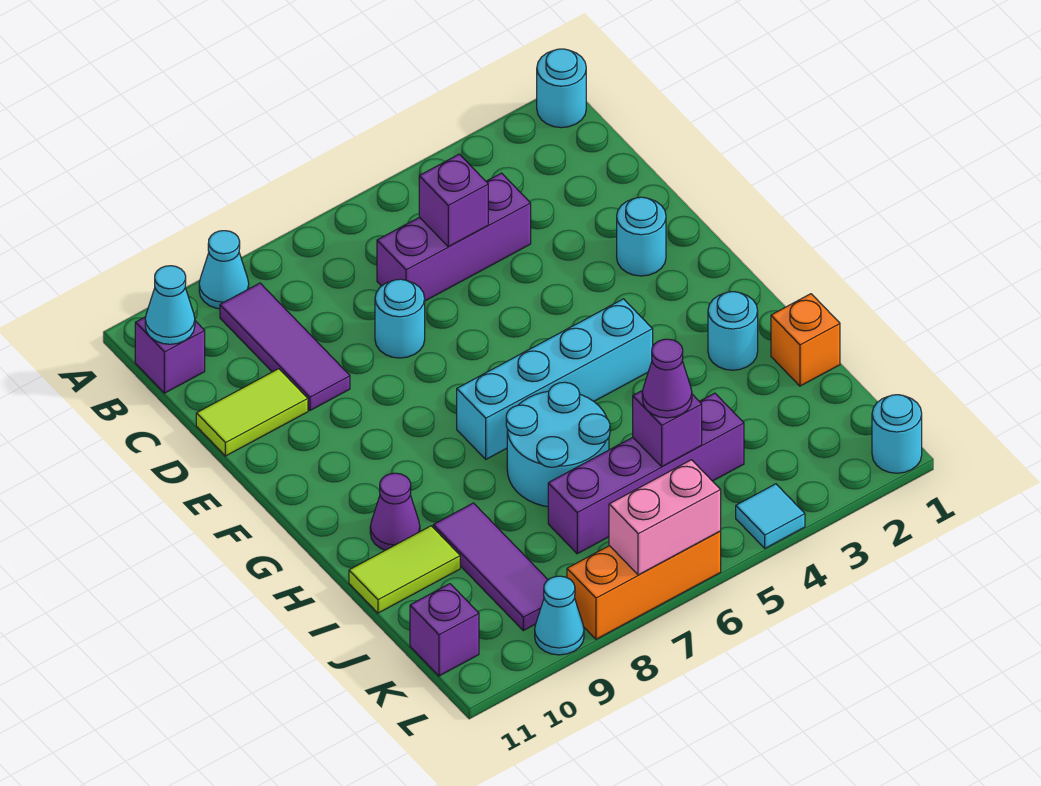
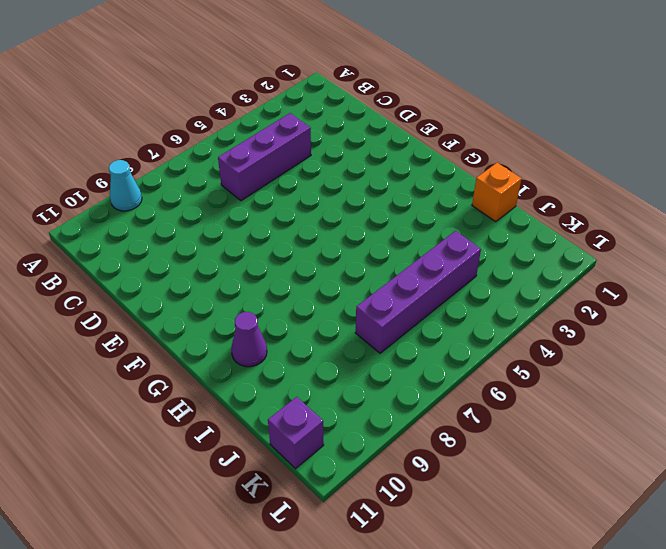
none -> cyan 1x1 round brick [537,49,586,128]
none -> purple 1x3 tile [220,283,350,410]
none -> purple 1x1 brick [135,317,205,393]

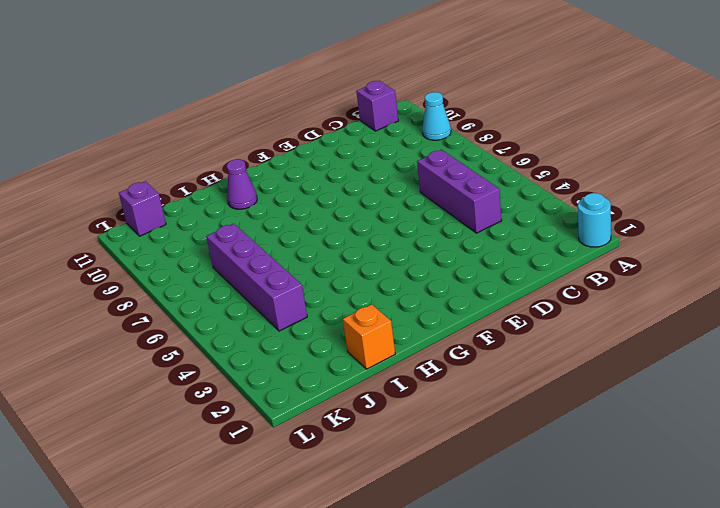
none -> purple 1x3 tile [220,283,350,410]
none -> cyan 1x1 round brick [375,279,425,358]
none -> lime 1x2 tile [196,369,308,456]

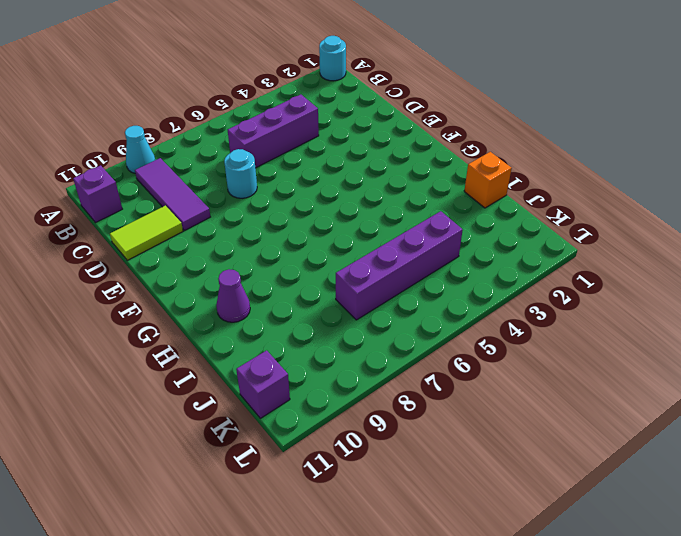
none -> cyan 1x1 round brick [617,197,666,276]
none -> cyan 1x4 brick [457,299,653,459]
none -> cyan 1x1 round brick [708,292,758,370]

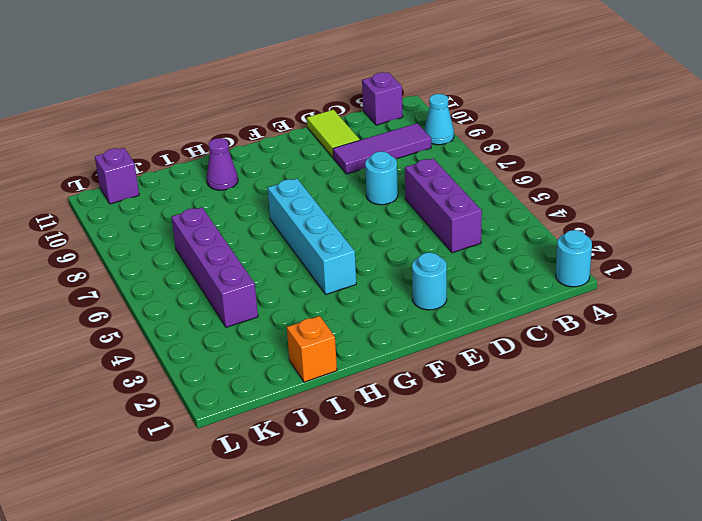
none -> cyan 1x1 round brick [708,292,758,370]
none -> cyan 2x2 round brick [506,382,610,507]
none -> purple 1x3 tile [433,503,548,631]

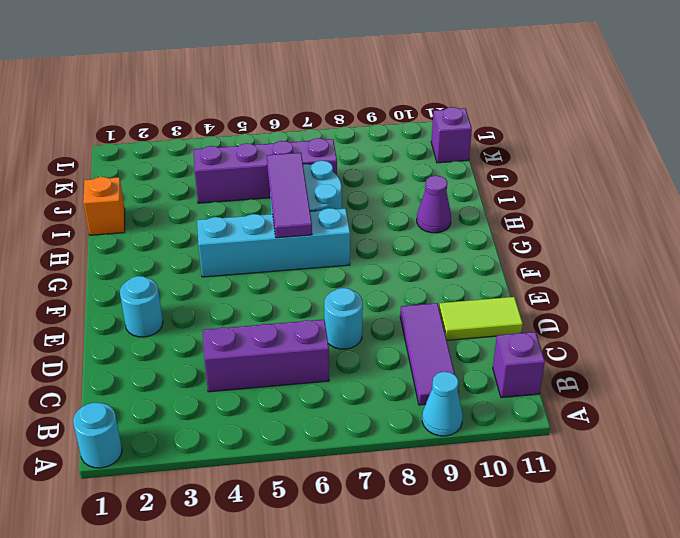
purple 1x3 tile [267,153,312,238] -> purple 1x3 tile moved to [433,503,548,631]
none -> cyan 1x1 round brick [708,292,758,370]
none -> lime 1x2 tile [349,526,460,613]
none -> cyan 1x1 round brick [872,395,922,473]

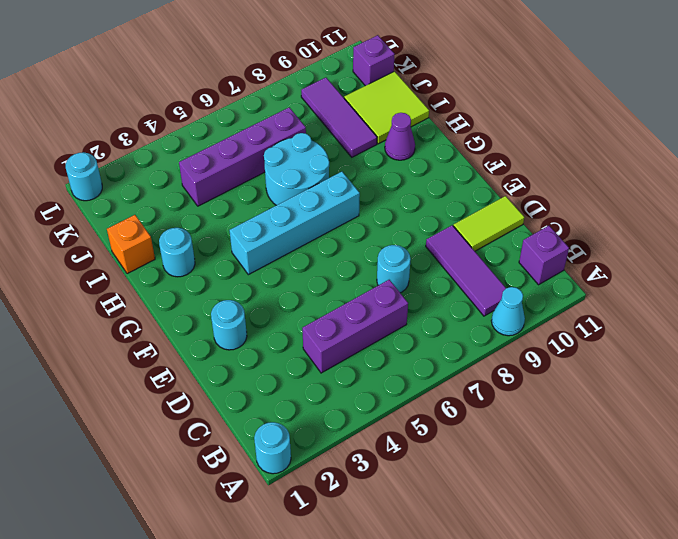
lime 2x2 tile [344,71,429,144] -> lime 1x2 tile [349,526,460,613]
none -> cyan 1x1 tile [736,484,805,548]
none -> orange 1x3 brick [567,531,721,639]
none -> cyan 1x1 cone [535,576,584,655]

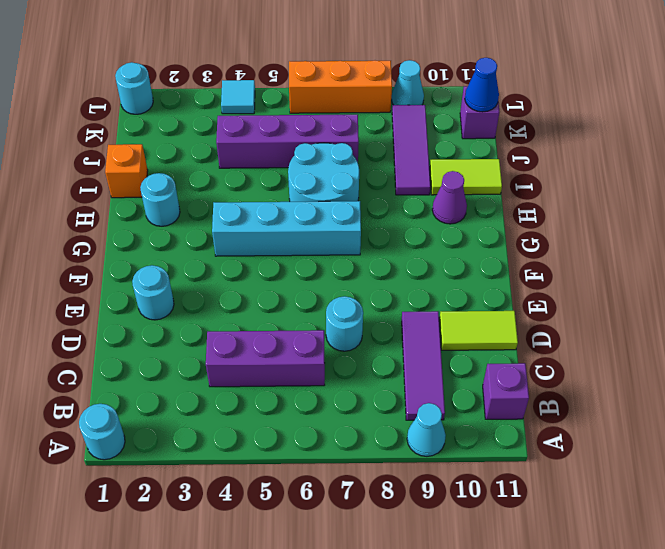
blue 1x1 cone [465,58,499,112] -> none
none -> cyan 1x1 cone [145,266,195,344]
none -> purple 1x1 brick [419,154,488,247]
none -> purple 1x1 brick [633,390,702,467]

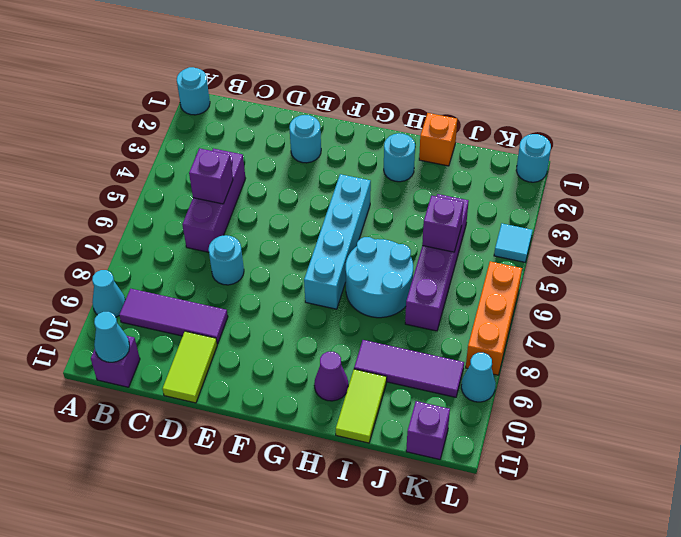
none -> pink 1x2 brick [609,460,721,575]
none -> purple 1x1 cone [642,339,692,418]

